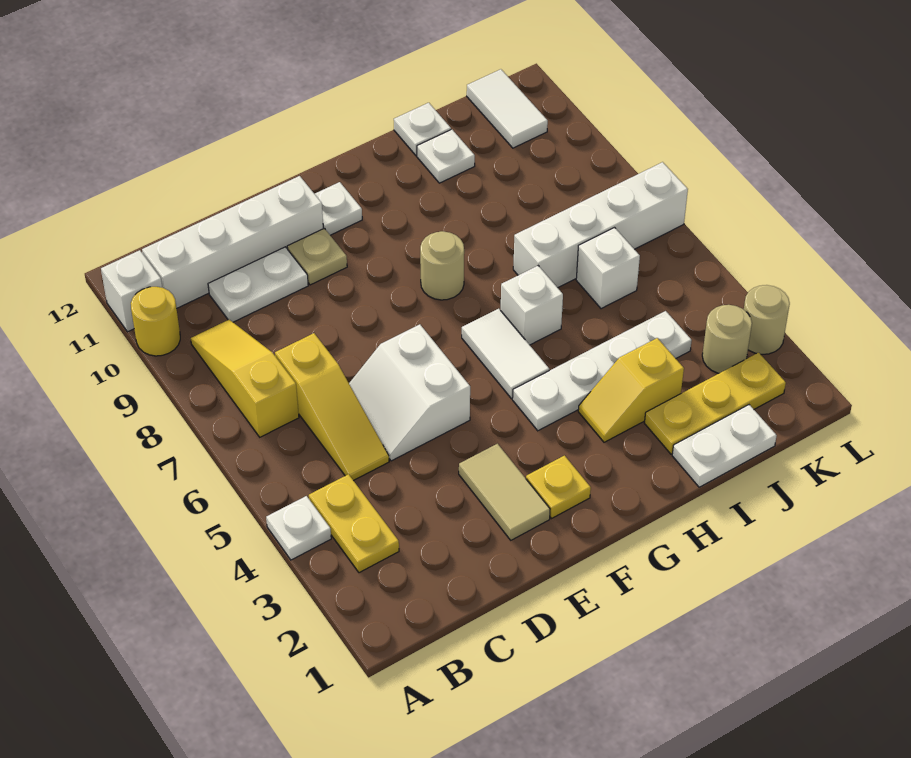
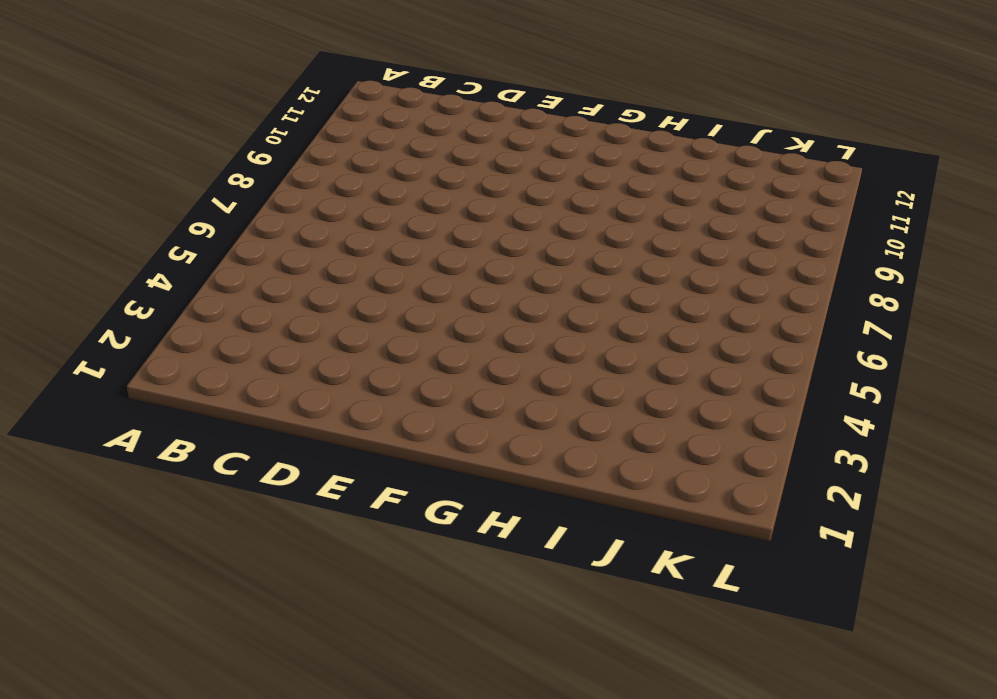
none -> white 1x1 plate [266,496,331,560]
none -> yellow 1x1 round brick [131,287,180,356]
none -> white 1x1 brick [101,250,162,332]

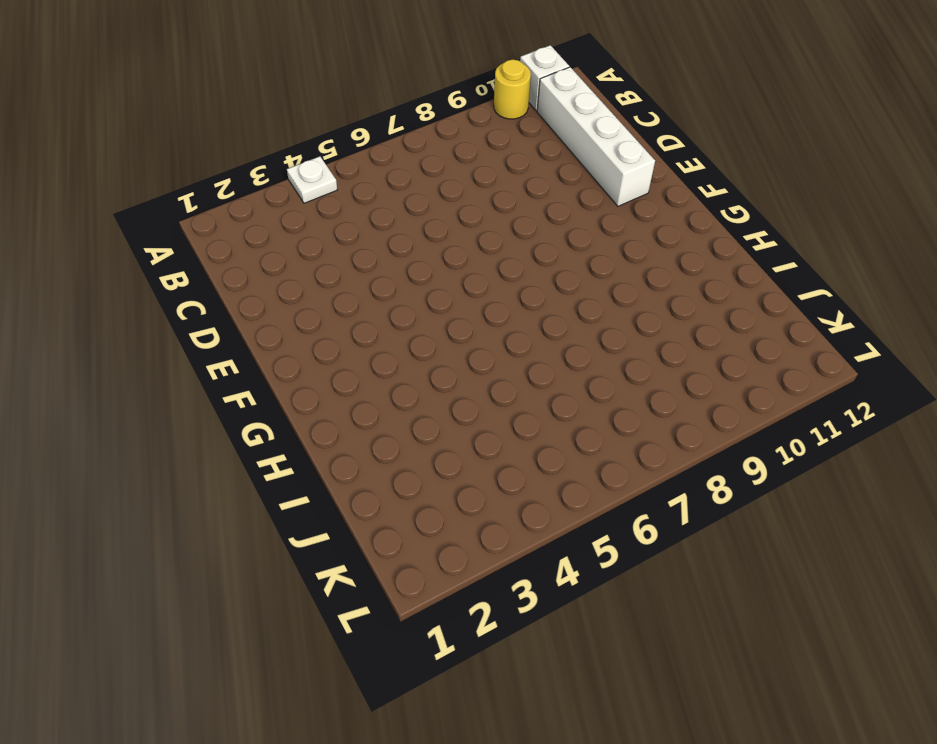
none -> yellow 1x2 plate [309,474,399,573]
none -> yellow 1x3 slope [191,320,299,437]
none -> yellow 1x3 slope [275,333,389,481]

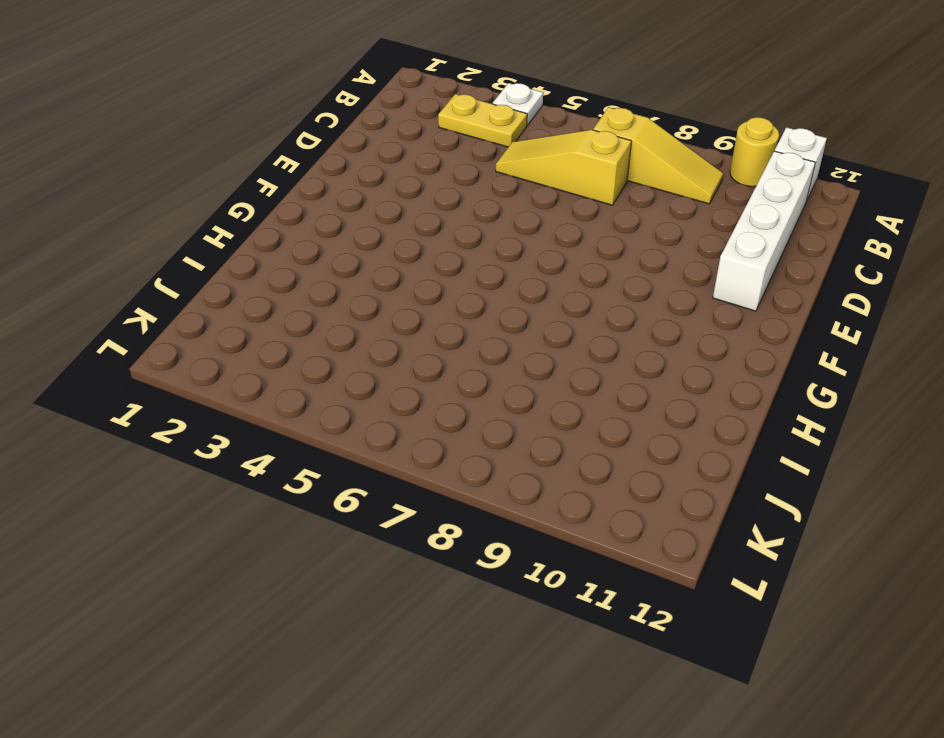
none -> white 1x2 plate [208,247,308,322]
none -> white 2x2 slope [349,324,470,461]
none -> tan 1x2 tile [459,444,550,540]

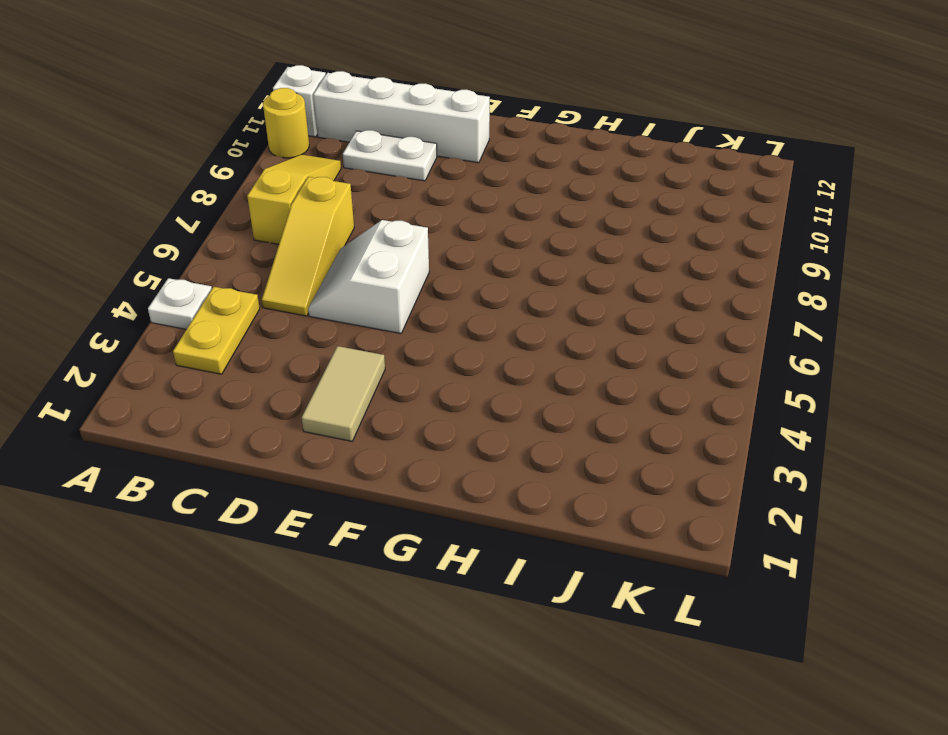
none -> tan 1x1 plate [287,228,347,285]
none -> yellow 1x1 plate [526,456,591,518]
none -> white 1x1 plate [315,182,362,235]

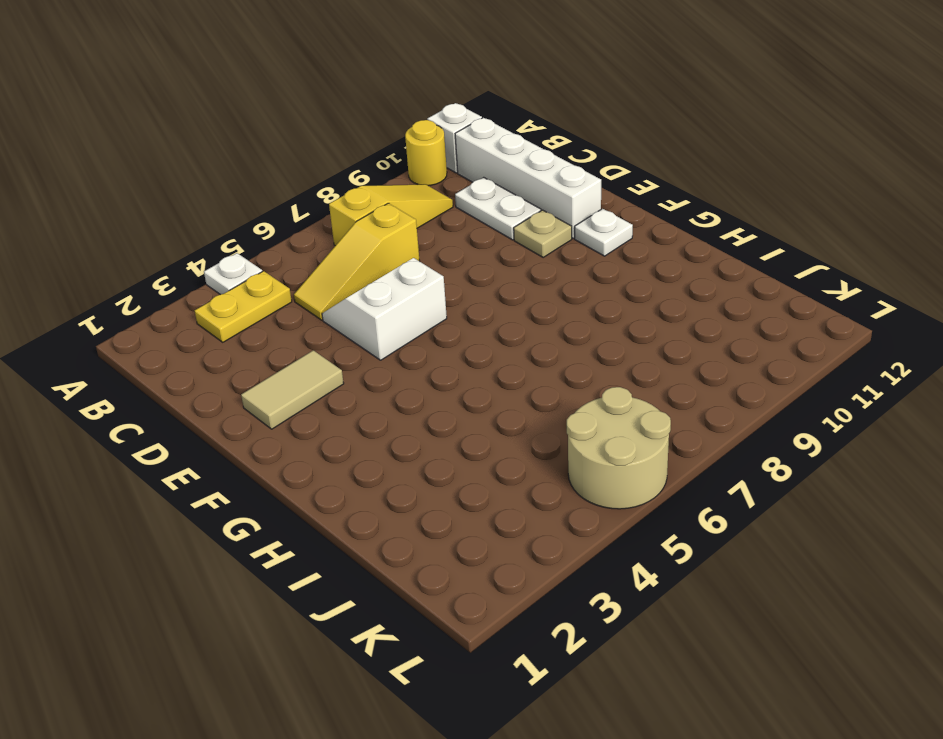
tan 2x2 round brick [567,387,671,509] -> none
none -> yellow 1x1 plate [526,456,591,518]
none -> white 1x4 plate [513,311,692,431]
none -> white 1x2 tile [462,309,549,399]

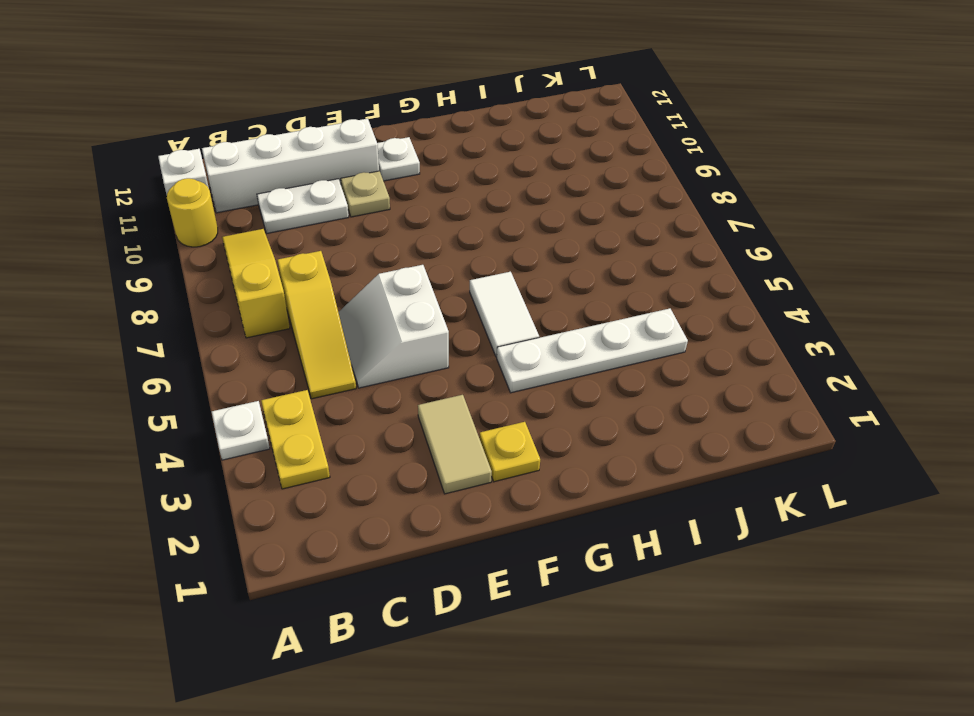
none -> tan 1x1 round brick [420,231,464,300]
none -> yellow 1x2 slope [578,338,684,442]
none -> white 1x1 brick [501,266,563,345]

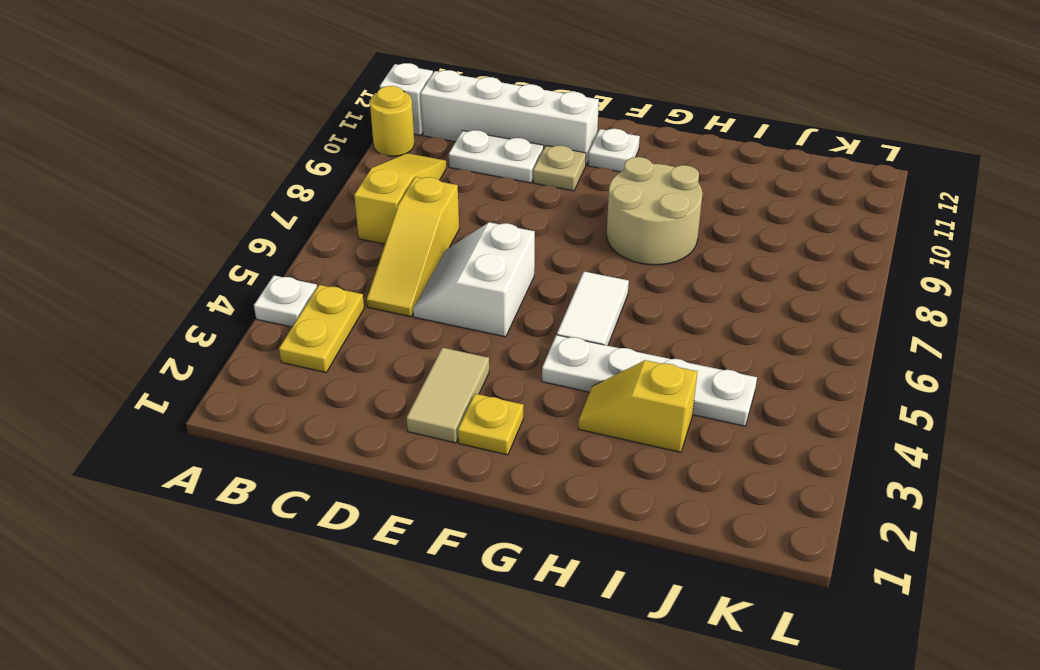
tan 2x2 round brick [607,157,702,265] -> tan 1x1 round brick [420,231,464,300]
none -> white 1x1 brick [501,266,563,345]
none -> white 1x2 plate [672,405,777,487]
none -> yellow 1x3 plate [645,353,786,454]

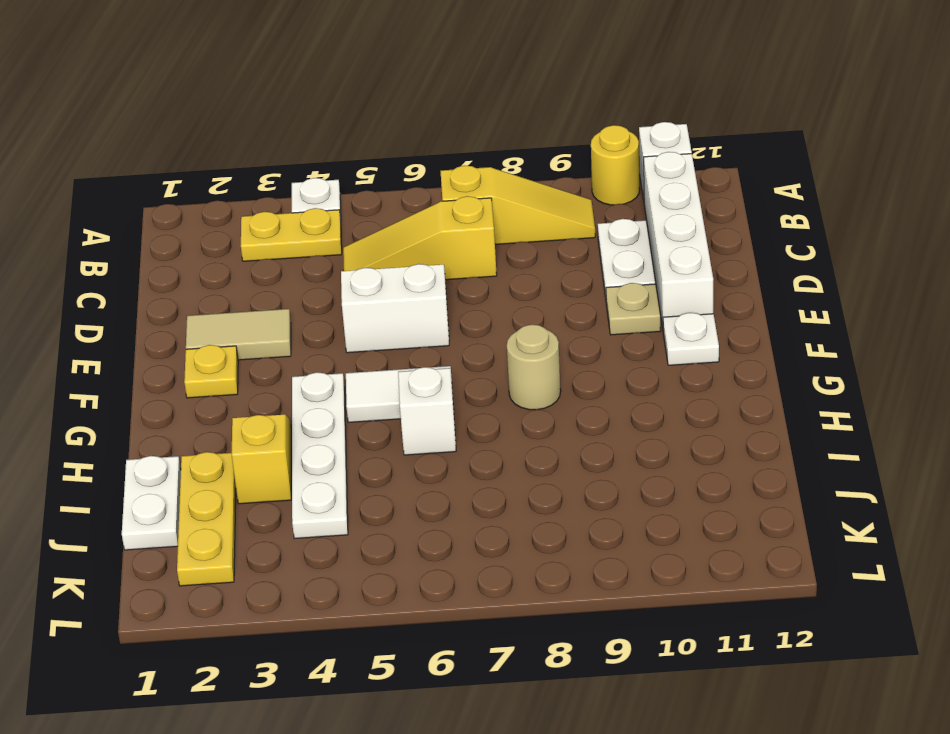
none -> white 1x4 brick [513,162,688,288]
none -> white 1x1 plate [417,129,475,183]
none -> white 1x1 plate [394,103,451,156]

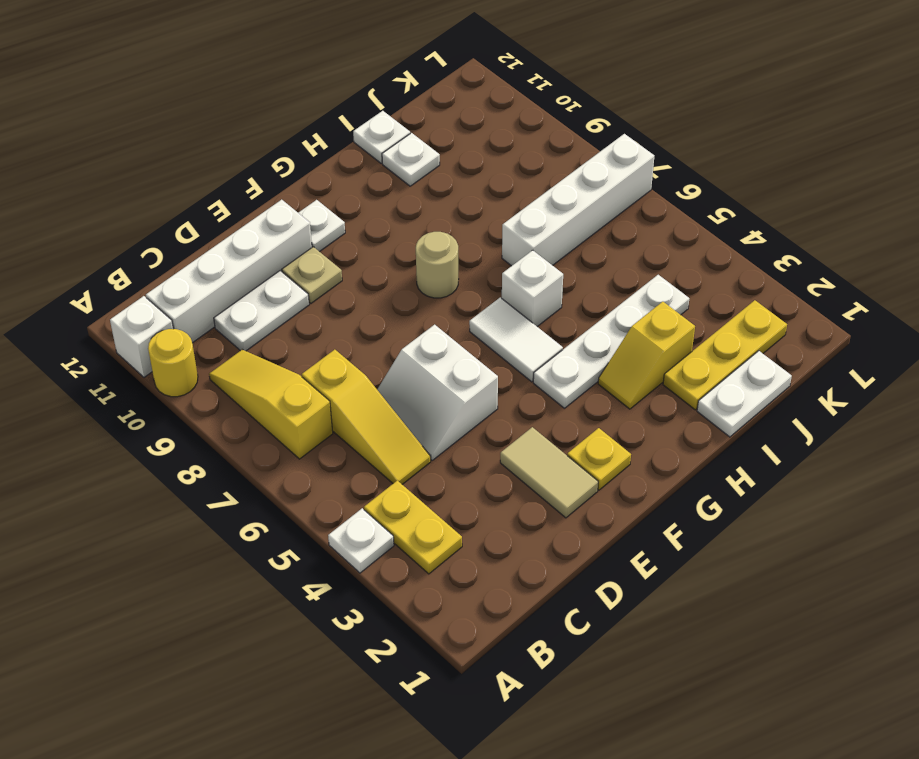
none -> white 1x1 brick [576,228,640,309]
none -> tan 1x1 round brick [702,305,752,373]
none -> white 1x2 tile [467,69,548,148]

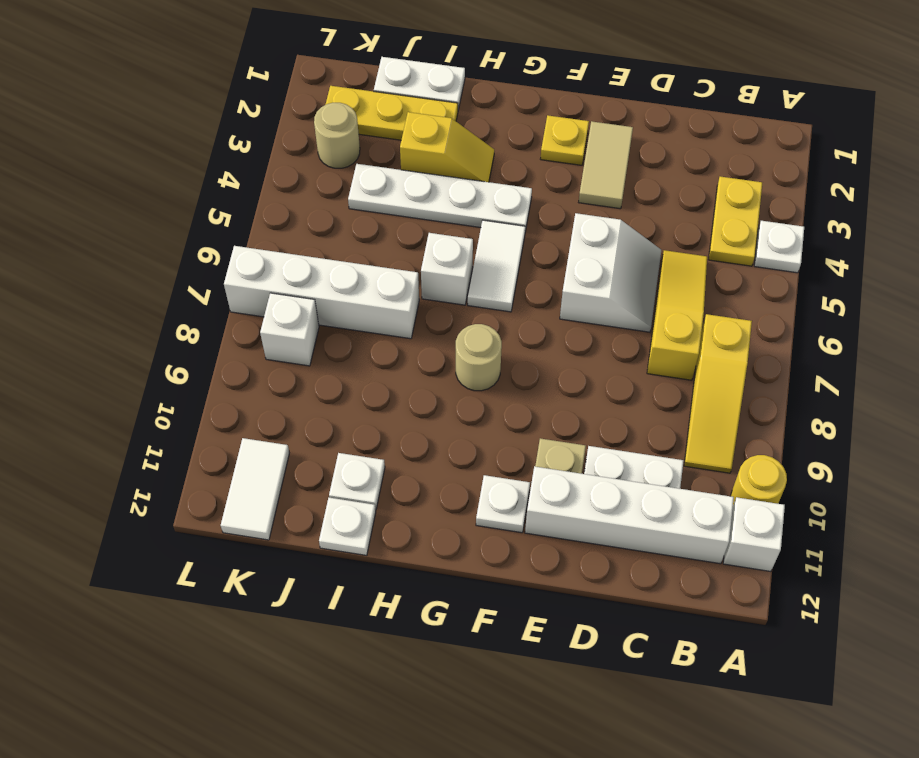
white 1x1 brick [260,293,319,366] -> white 1x1 brick moved to [576,228,640,309]
none -> tan 1x1 round brick [744,285,790,354]

